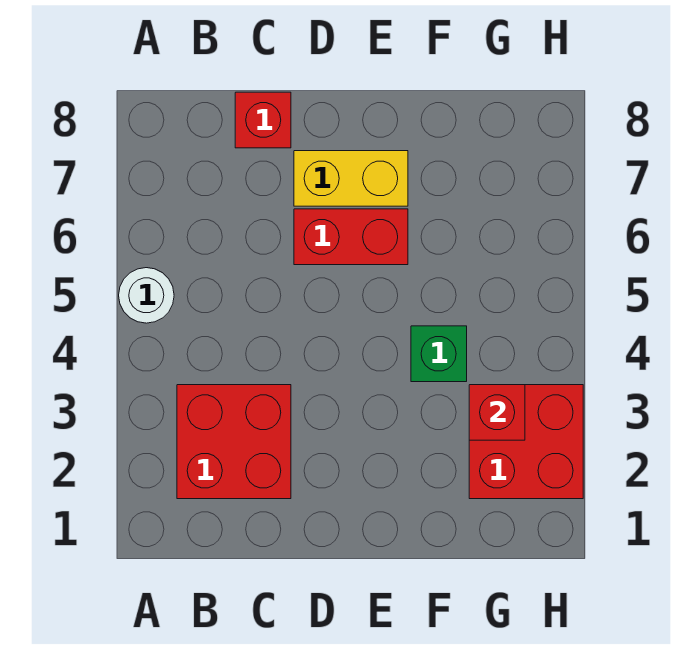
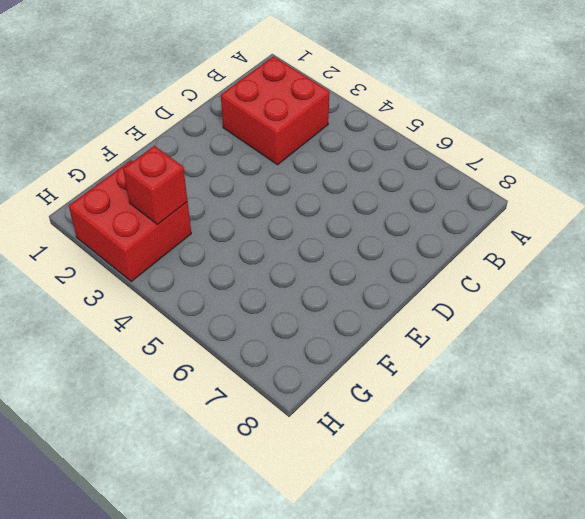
none -> white 1x1 round brick [119,268,174,323]
none -> red 1x1 brick [235,92,291,148]

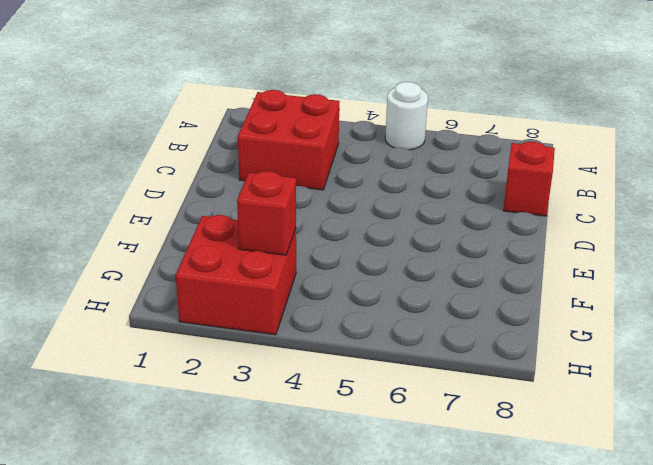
none -> red 1x2 brick [294,209,408,265]
none -> yellow 1x2 brick [294,151,408,206]

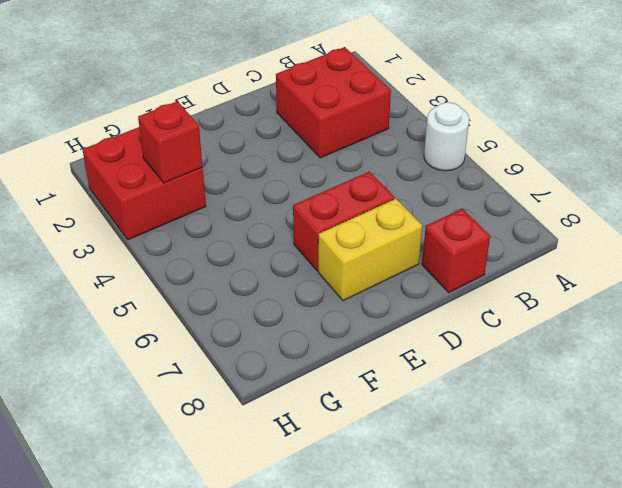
none -> green 1x1 brick [411,326,467,382]

